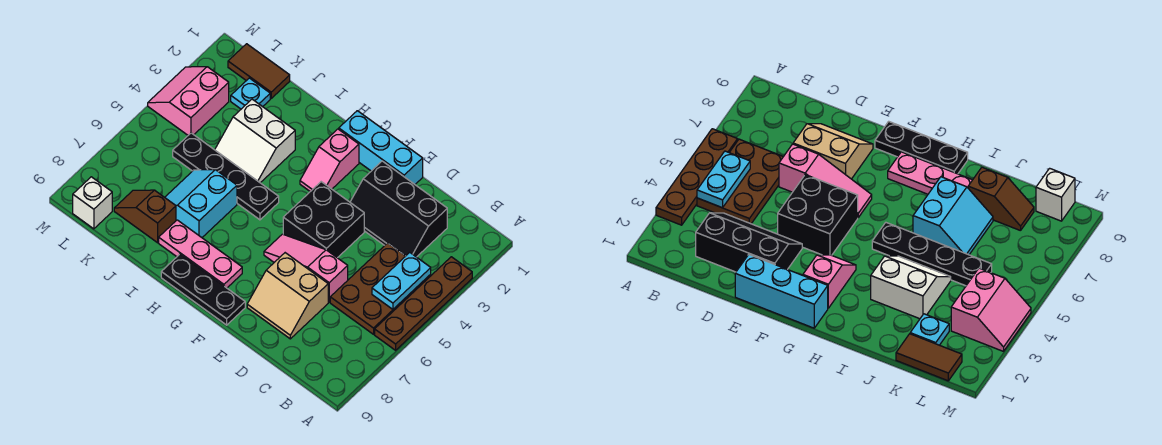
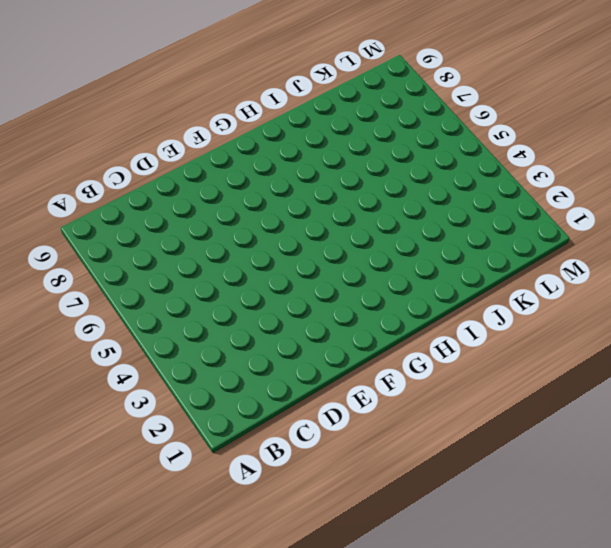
none -> brown 1x4 plate [375,257,472,350]
none -> brown 2x3 plate [330,243,431,334]
none -> black 2x3 slope [350,161,447,257]

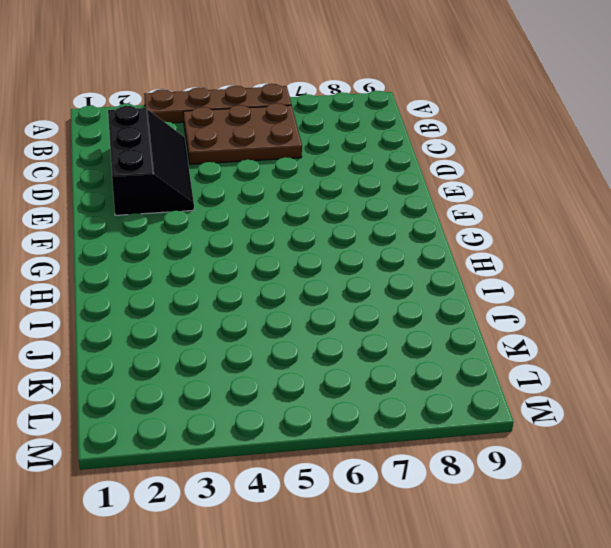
none -> pink 1x3 slope [264,234,348,302]
none -> tan 2x2 slope [247,253,328,339]
none -> cyan 1x3 brick [339,111,423,184]

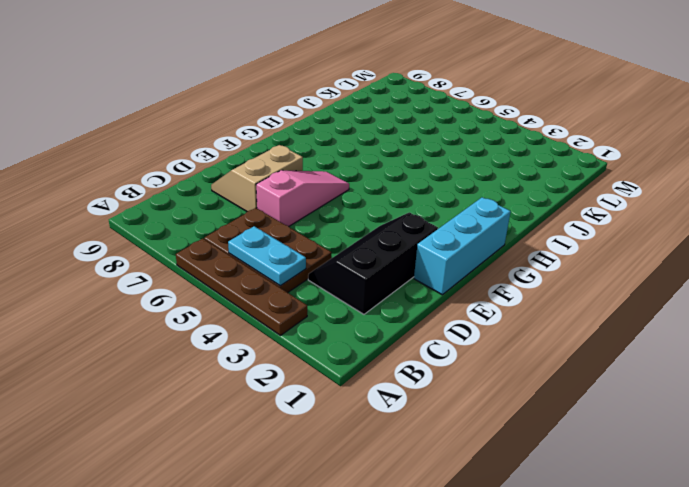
none -> black 2x2 brick [283,182,364,258]
none -> black 1x3 plate [161,254,245,325]
none -> pink 1x2 slope [300,129,359,192]

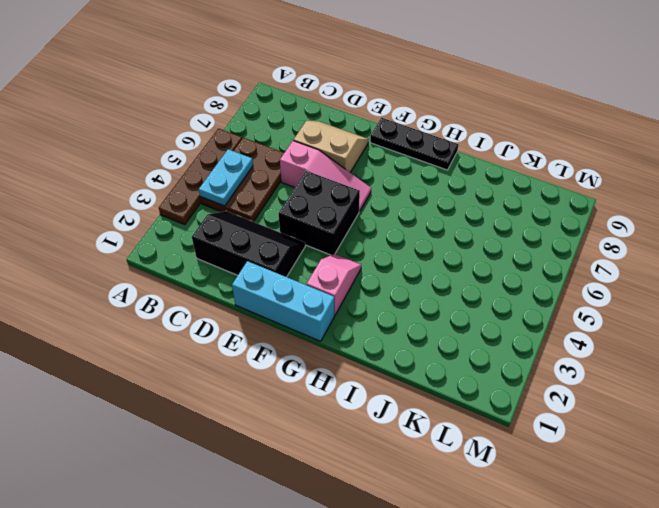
none -> pink 1x3 plate [159,220,242,288]
none -> black 1x4 plate [173,133,279,220]
none -> white 2x2 slope [215,99,295,183]

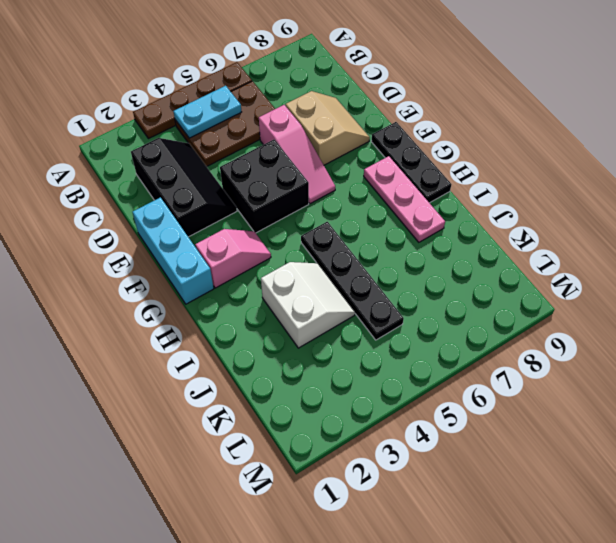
none -> cyan 2x2 slope [165,170,237,237]
none -> brown 1x2 slope [114,190,176,243]
none -> brown 1x2 tile [228,44,290,98]

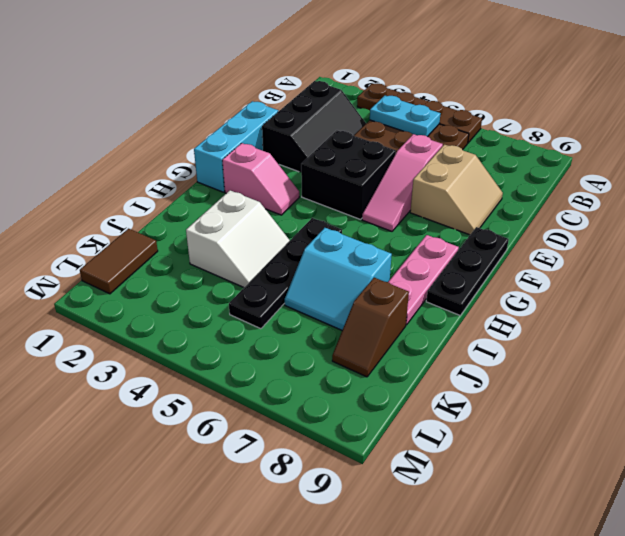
none -> cyan 1x1 plate [231,78,270,109]
none -> pink 2x2 slope [148,67,229,135]
none -> white 1x1 brick [73,177,112,229]

